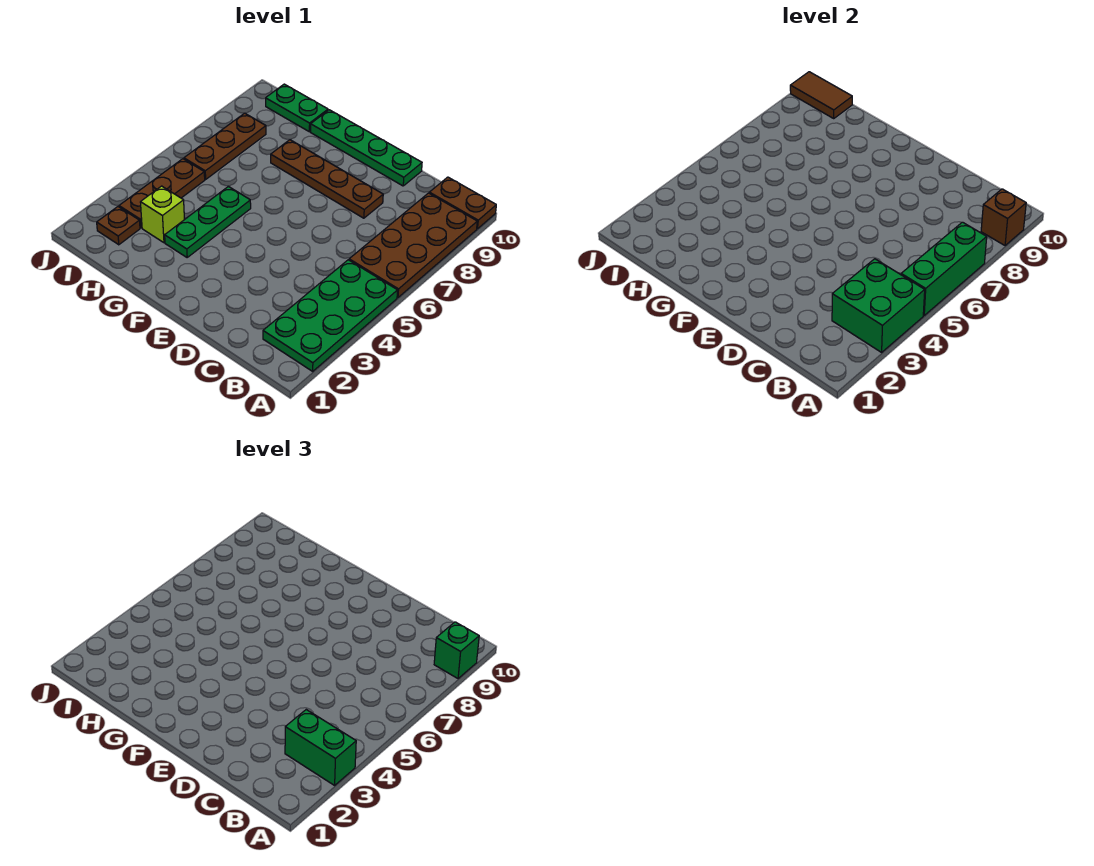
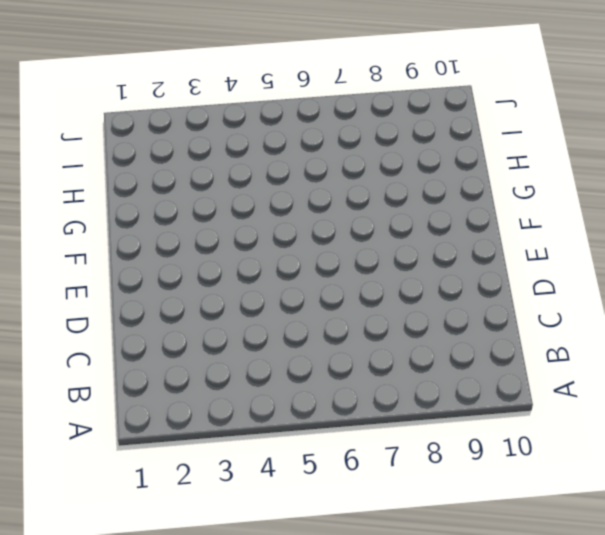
none -> green 2x4 plate [263,260,398,371]
none -> brown 2x4 plate [349,193,477,298]
none -> brown 1x2 plate [429,177,496,229]

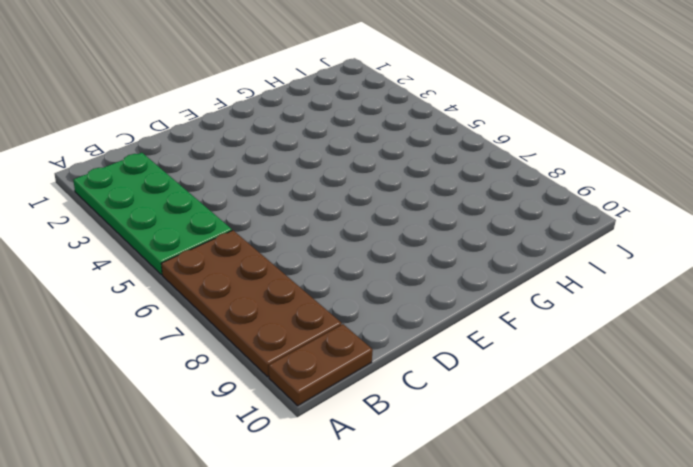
none -> brown 1x4 plate [271,140,383,218]
none -> green 1x4 plate [311,110,422,186]
none -> green 1x3 plate [165,186,251,257]

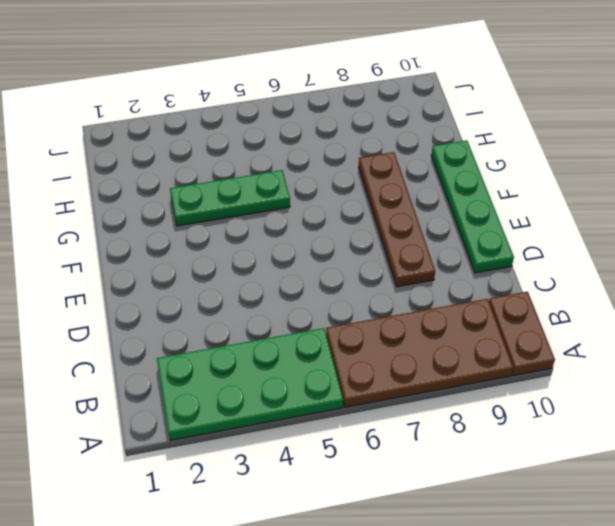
none -> lime 1x1 brick [140,186,184,243]
none -> green 1x2 plate [266,84,328,132]
none -> brown 1x1 plate [97,207,140,245]

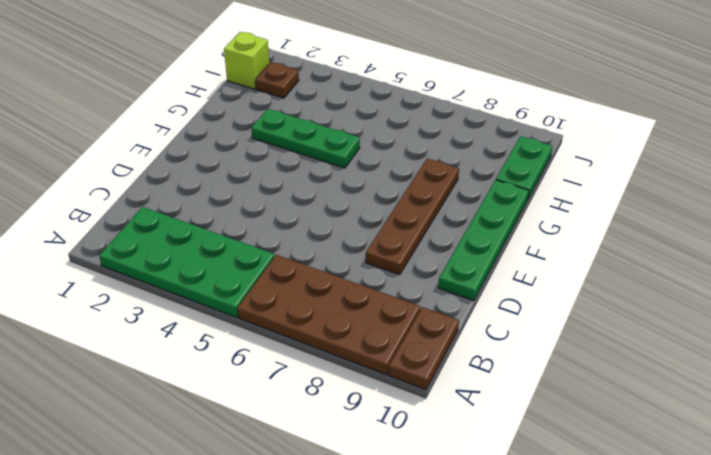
lime 1x1 brick [224,32,269,89] -> lime 1x1 brick moved to [140,186,184,243]
none -> brown 1x3 plate [119,159,205,228]
none -> brown 1x3 plate [184,113,266,179]
none -> green 2x2 brick [832,259,925,352]

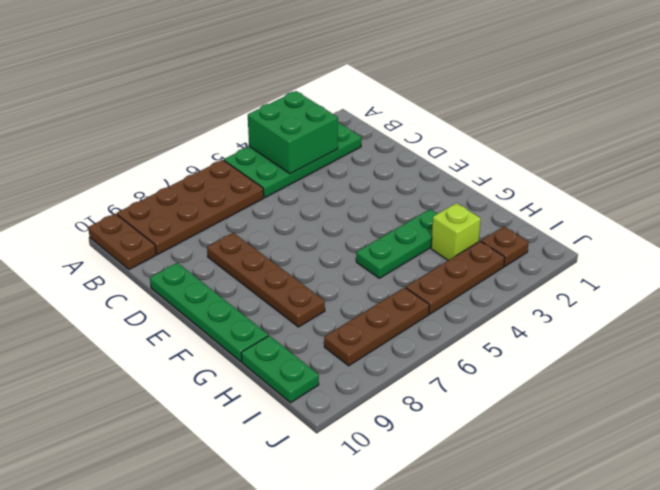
none -> green 1x3 brick [901,222,987,315]
none -> brown 1x1 brick [981,189,1026,246]
none -> brown 1x2 tile [790,72,852,118]

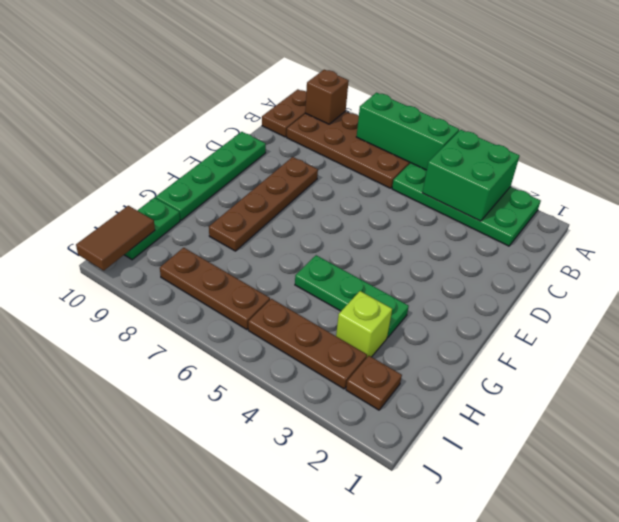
none -> green 1x2 brick [285,710,356,785]
none -> green 1x1 brick [434,622,479,679]

